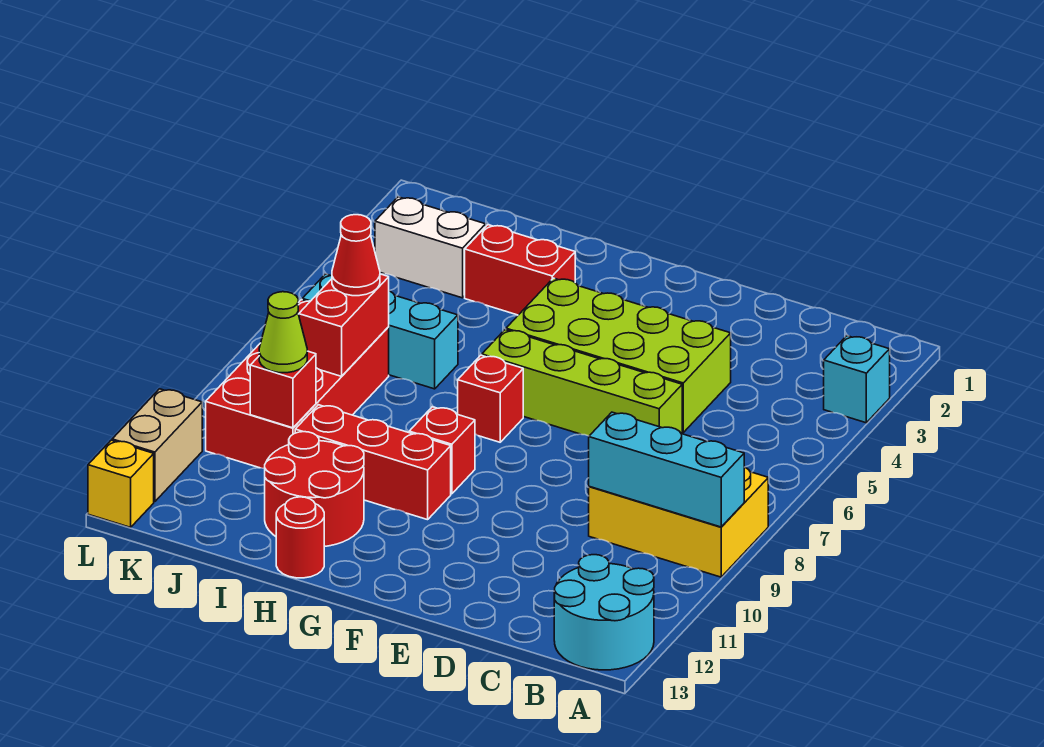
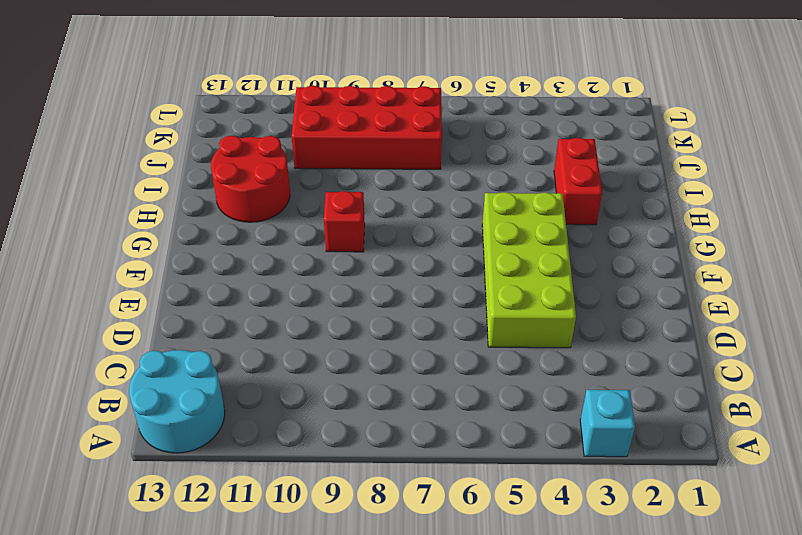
none -> yellow 2x3 brick [589,467,768,577]
none -> lime 1x4 brick [482,330,682,436]
none -> red 1x1 brick [458,355,523,442]

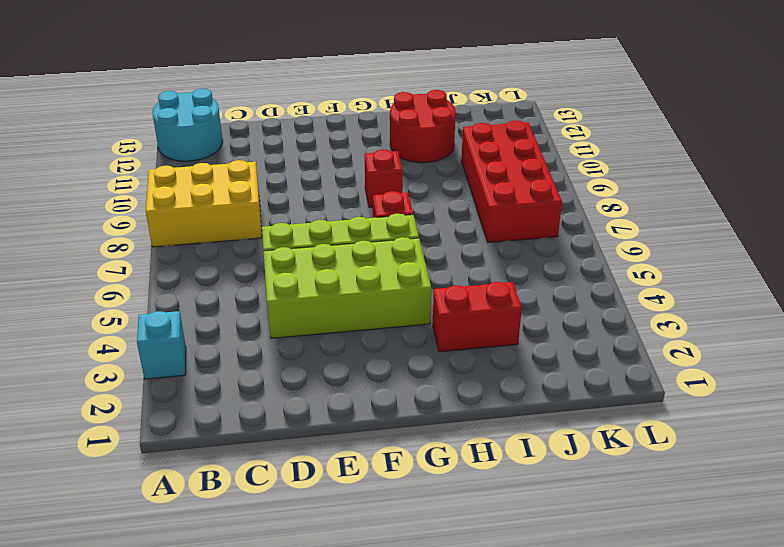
none -> red 1x3 brick [295,405,451,520]
none -> red 1x1 round brick [276,497,324,578]
none -> cyan 1x3 brick [302,274,458,389]

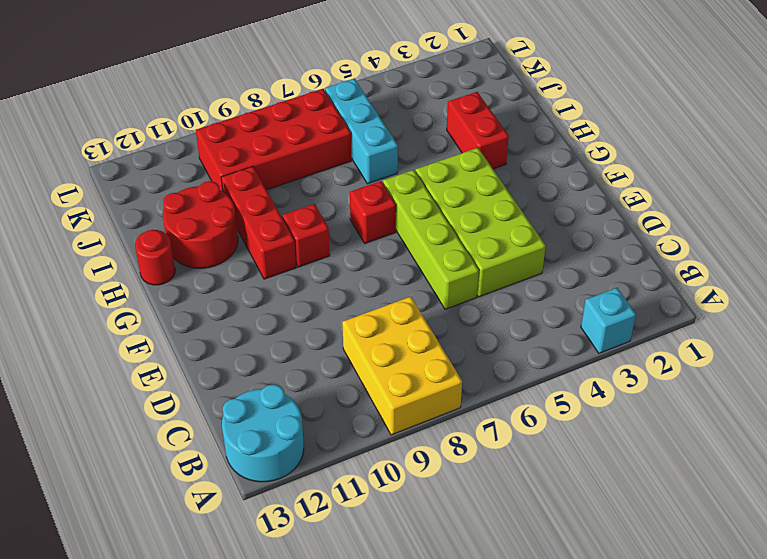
none -> white 1x2 brick [375,197,486,298]
none -> tan 1x2 brick [112,389,202,502]
none -> yellow 1x1 brick [88,440,154,527]

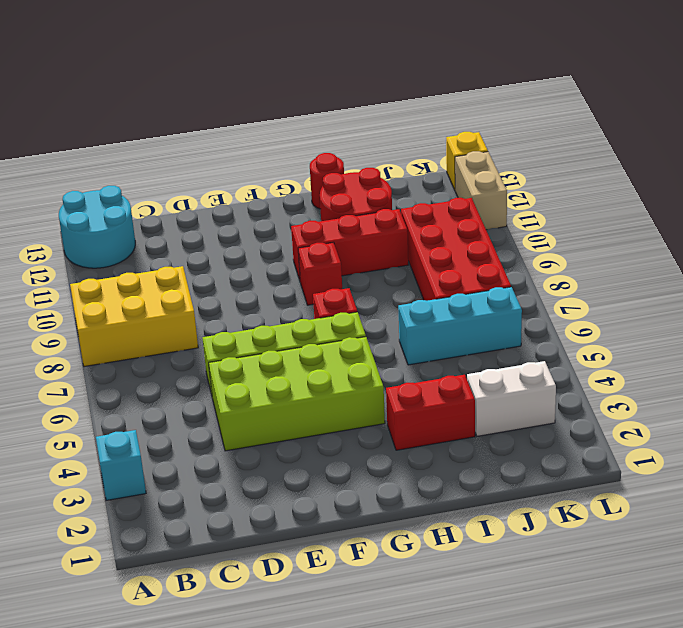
none -> cyan 1x3 brick [589,412,744,527]
none -> red 1x2 brick [299,274,389,376]
none -> red 1x1 brick [250,351,316,428]

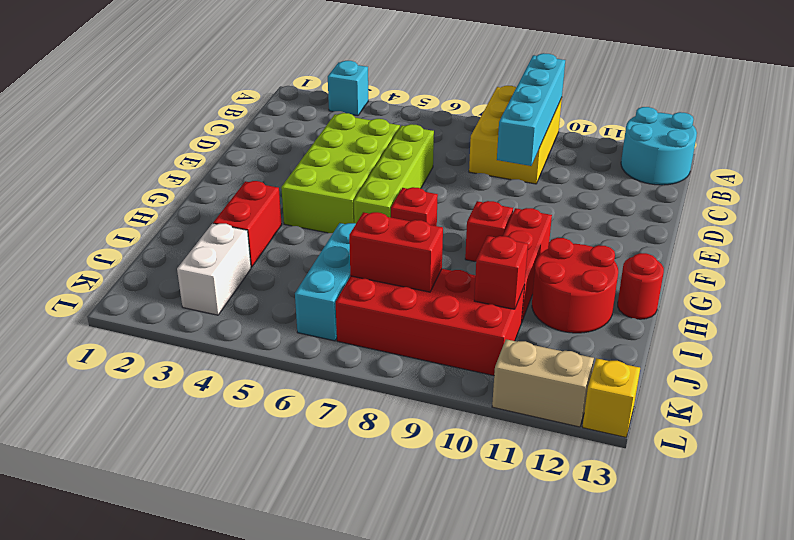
cyan 1x4 brick [497,53,565,166] -> cyan 1x3 brick [589,412,744,527]
none -> red 1x1 cone [332,215,380,296]
none -> lime 1x1 cone [259,292,307,373]

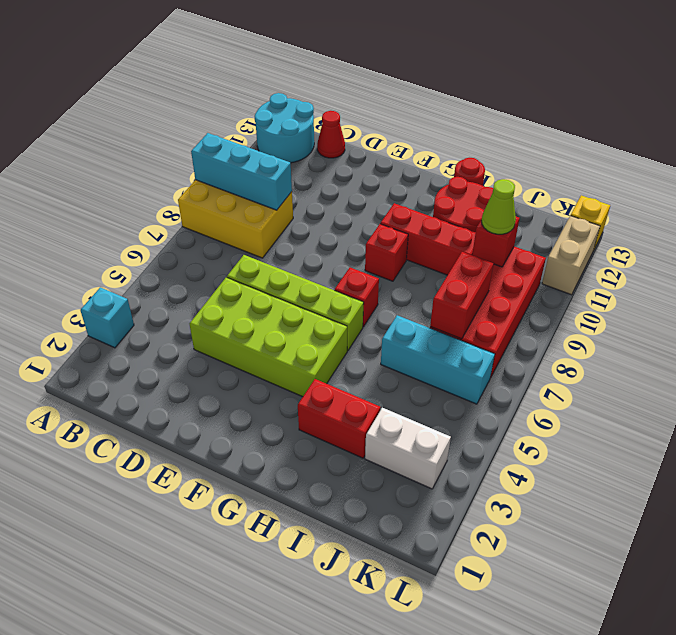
red 1x1 cone [317,111,345,158] -> red 1x1 cone moved to [332,215,380,296]

